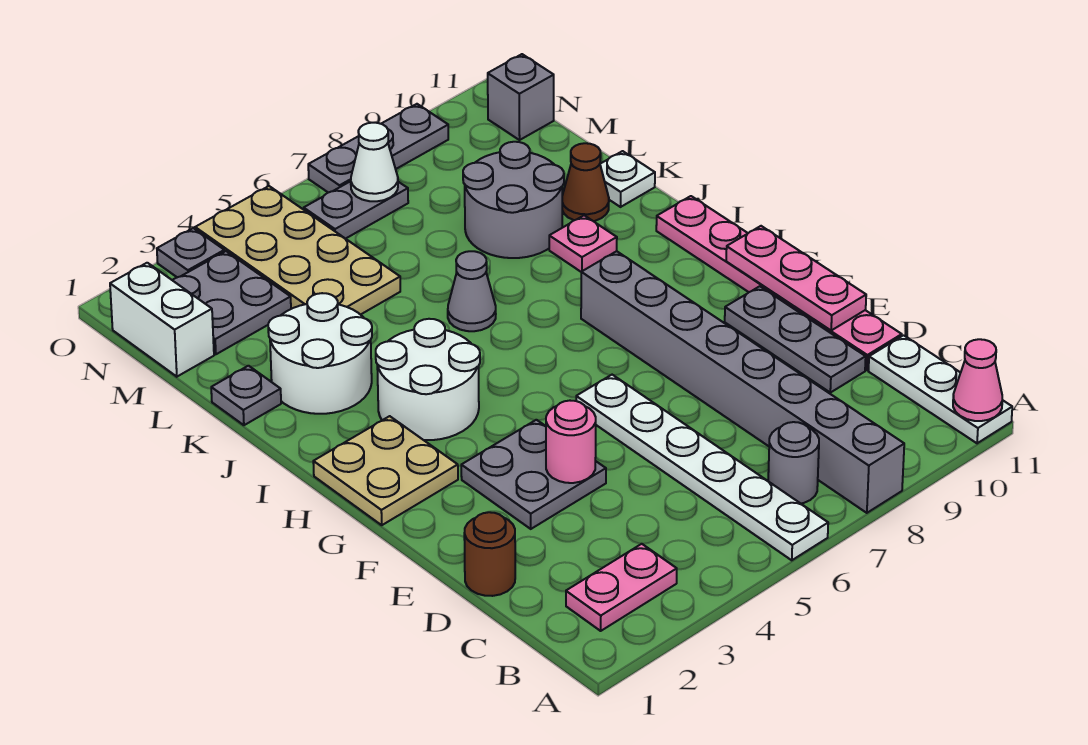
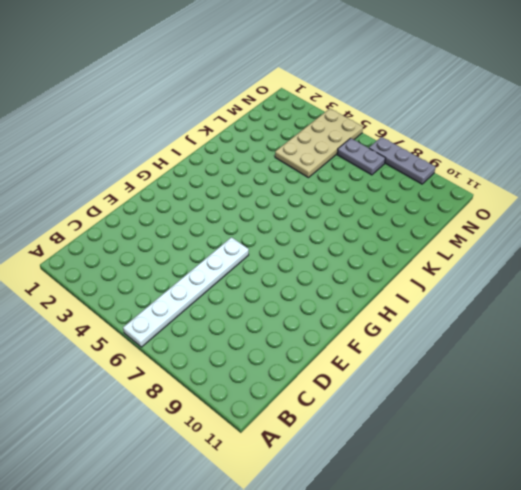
none -> grey 1x8 brick [581,251,904,513]
none -> white 1x3 plate [869,335,1012,443]
none -> pink 1x2 plate [566,544,677,631]

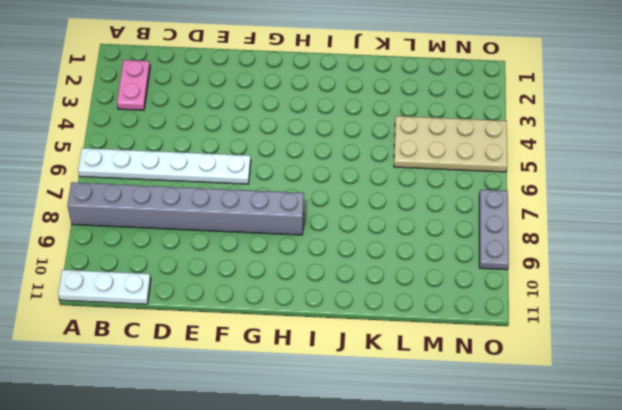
none -> grey 1x1 round brick [768,422,819,503]
none -> brown 1x1 round brick [464,512,515,596]
none -> grey 1x3 plate [725,286,866,393]

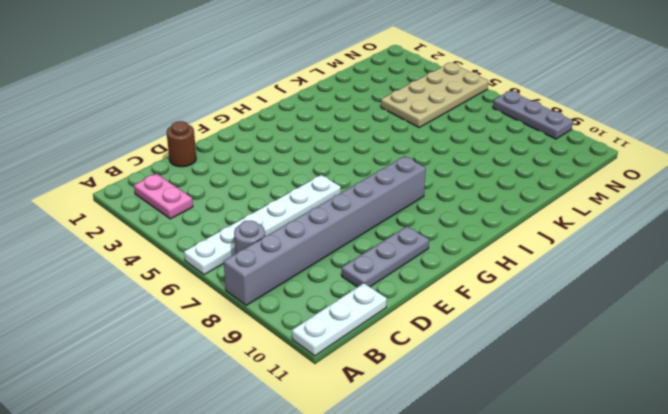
none -> pink 1x6 plate [656,196,902,370]
none -> grey 2x2 plate [461,420,606,529]
none -> tan 2x2 plate [313,416,458,525]

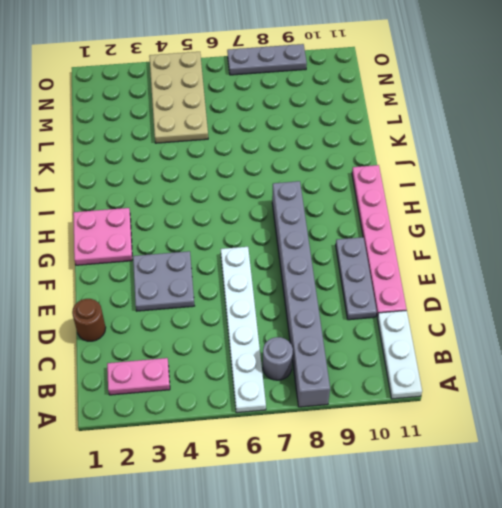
pink 2x2 plate [73,208,133,265] -> tan 2x2 plate [313,416,458,525]
none -> white 2x2 round brick [376,319,480,440]
none -> white 2x2 round brick [268,293,372,414]
none -> grey 1x1 cone [448,251,496,331]

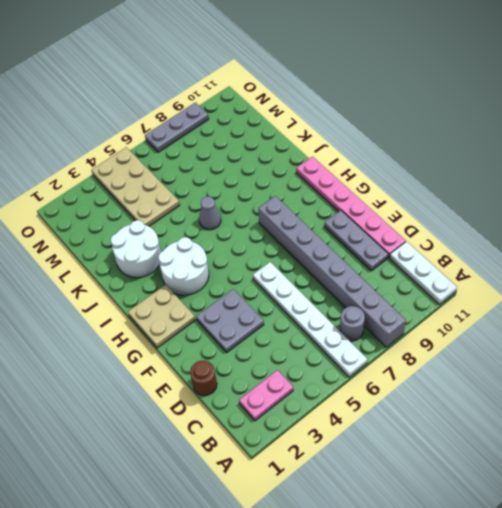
none -> pink 1x1 plate [549,215,617,272]
none -> grey 1x1 plate [211,366,281,425]
none -> grey 2x2 round brick [463,142,564,258]

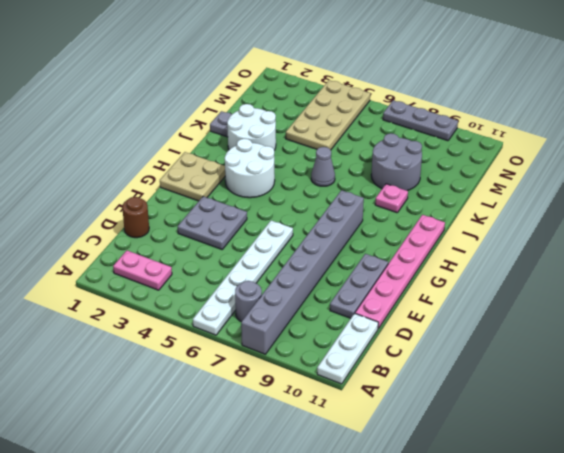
none -> brown 1x1 cone [562,143,609,221]
none -> white 1x1 plate [600,151,655,207]
none -> white 1x2 brick [110,263,214,377]

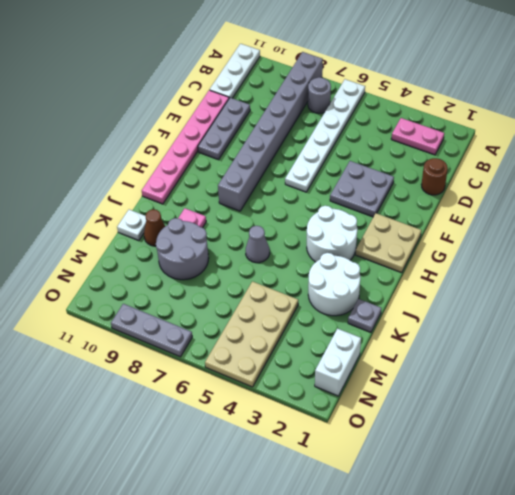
none -> grey 2x2 plate [173,251,291,354]
none -> grey 1x2 plate [304,181,408,239]
none -> grey 1x1 brick [488,54,554,140]

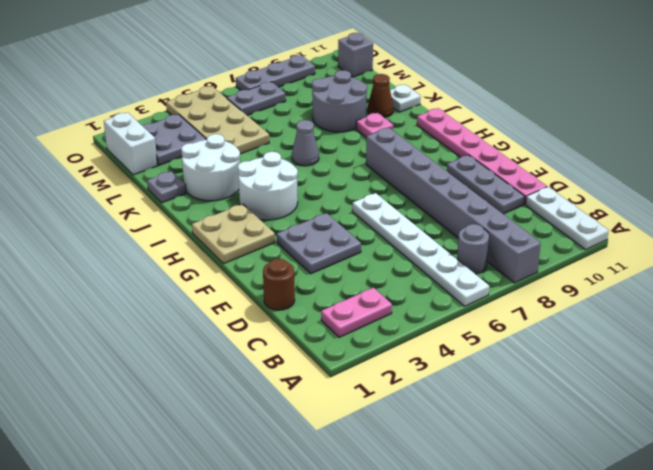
none -> grey 1x1 plate [157,228,224,277]
none -> pink 1x1 cone [953,339,1002,421]
none -> pink 1x1 round brick [546,401,596,483]

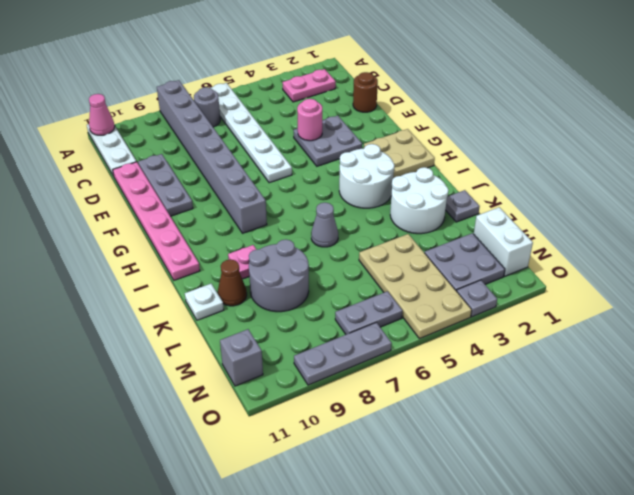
none -> pink 1x3 plate [726,226,866,330]
none -> white 1x1 cone [351,123,398,201]

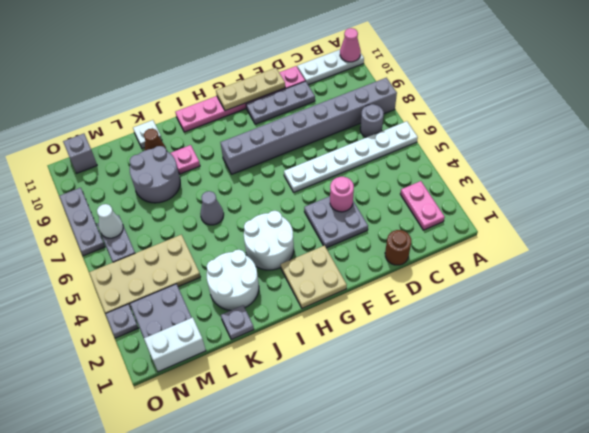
tan 1x3 plate [216,68,285,111] -> pink 1x3 plate [726,226,866,330]

